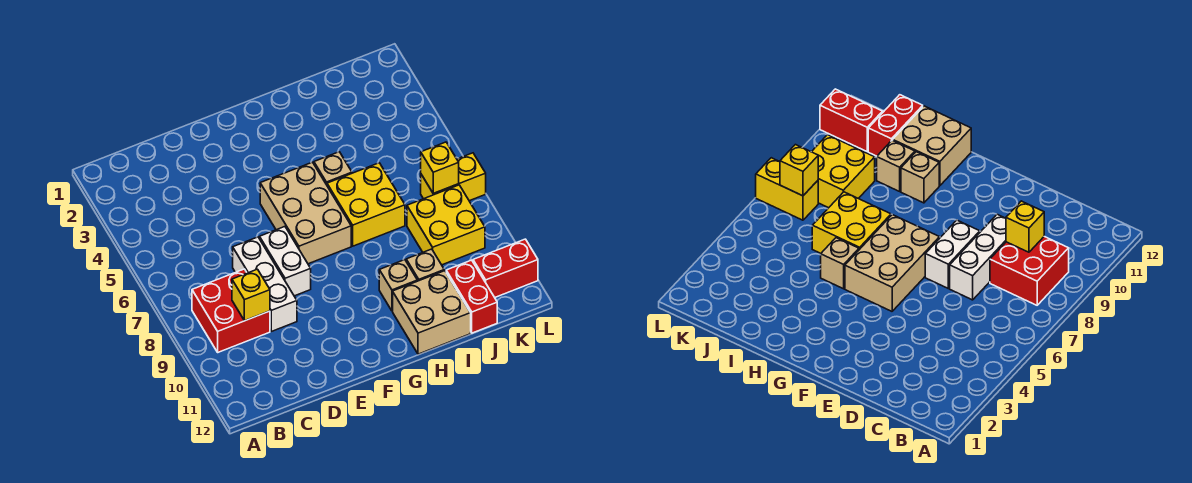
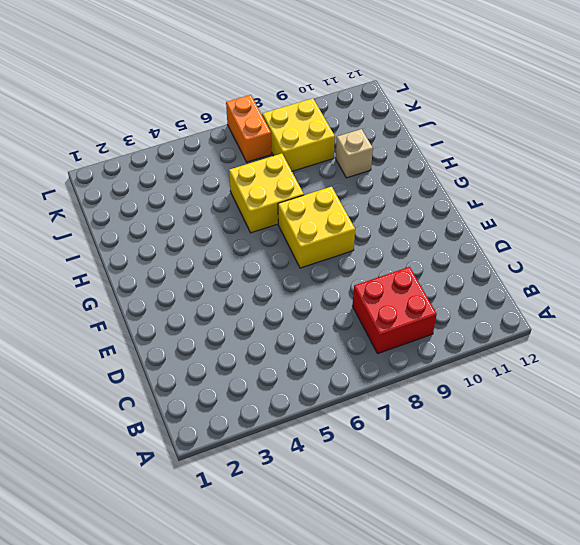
yellow 2x2 brick [278,187,355,268] -> tan 2x3 brick [260,162,351,264]
orange 1x2 brick [226,95,271,162] -> yellow 1x2 brick [421,153,486,201]
none -> white 1x3 brick [233,237,297,331]
none -> white 1x2 brick [260,227,311,296]
none -> tan 1x1 brick [314,152,352,185]

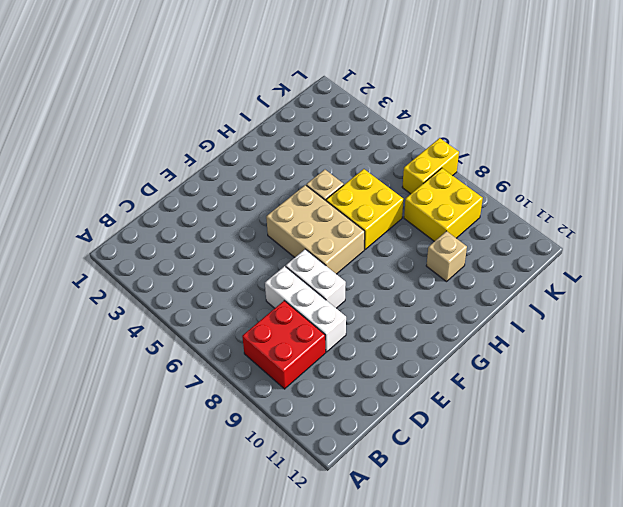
none -> tan 1x1 brick [379,260,417,311]
none -> tan 2x2 brick [393,271,471,354]
none -> red 1x2 brick [446,260,497,333]

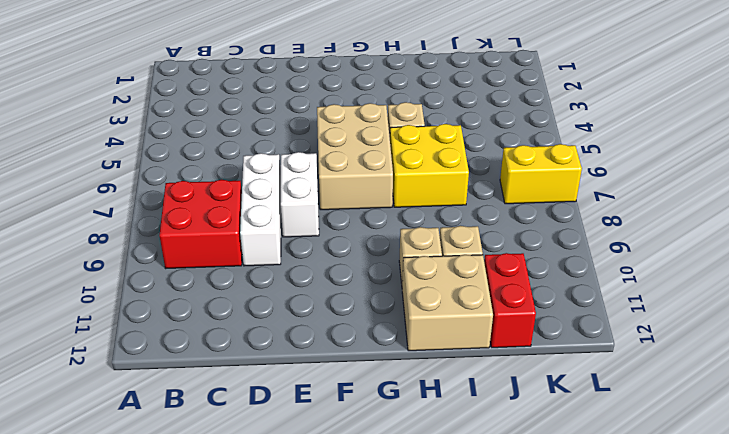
none -> yellow 2x2 brick [407,185,485,265]
none -> red 1x2 brick [473,239,538,297]
none -> yellow 1x1 brick [232,269,270,321]

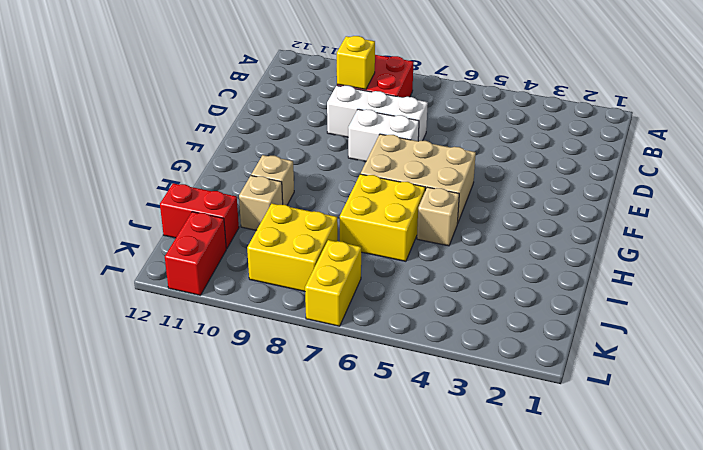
none -> tan 2x2 brick [393,271,471,354]
none -> yellow 1x1 brick [421,142,459,193]

